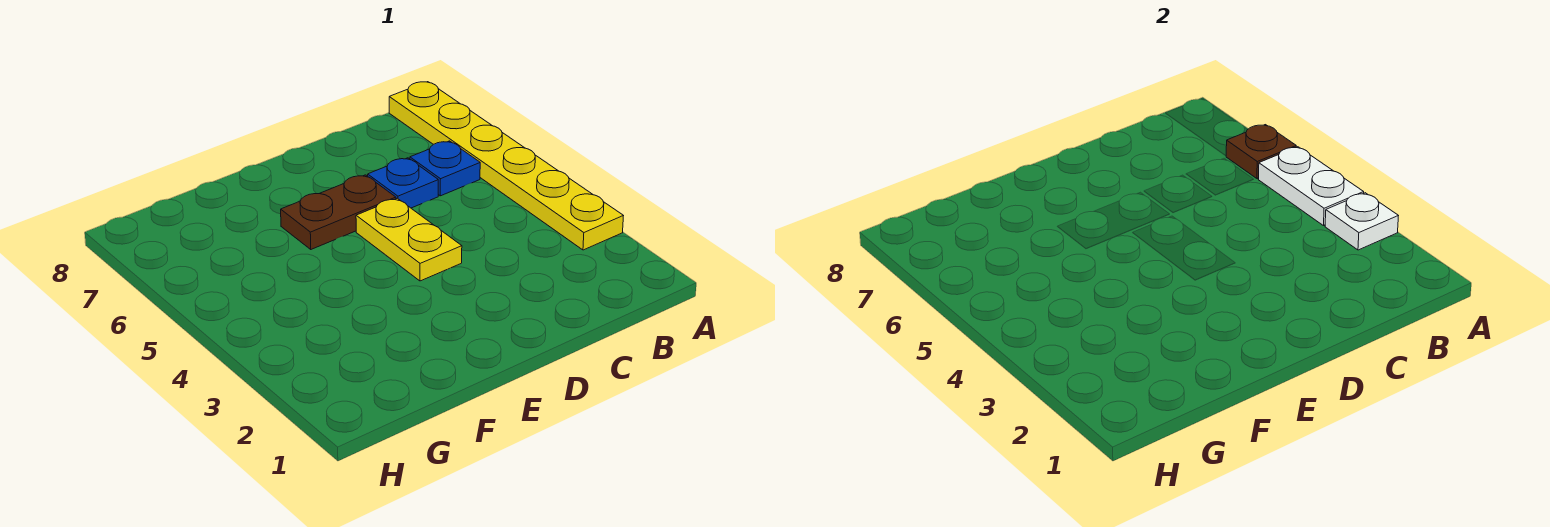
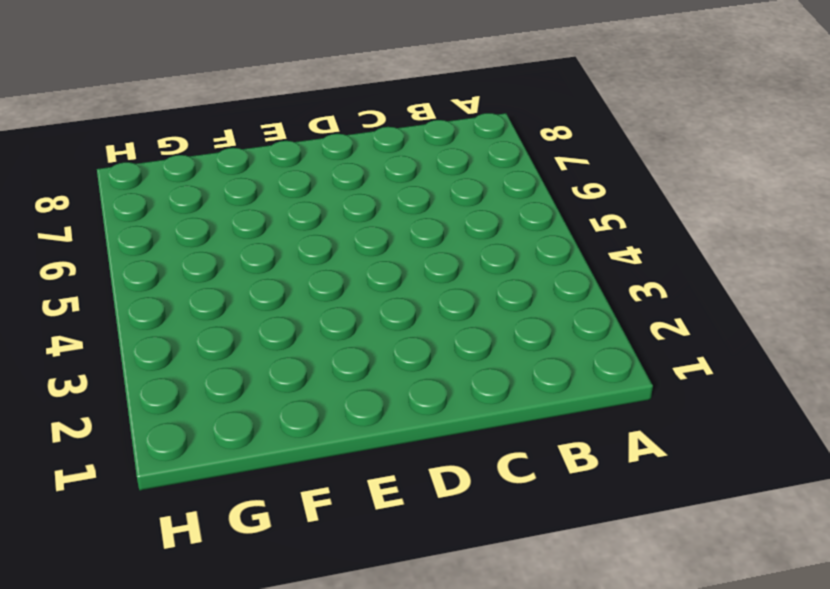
none -> yellow 1x6 plate [389,82,623,250]
none -> blue 1x1 plate [410,141,480,196]

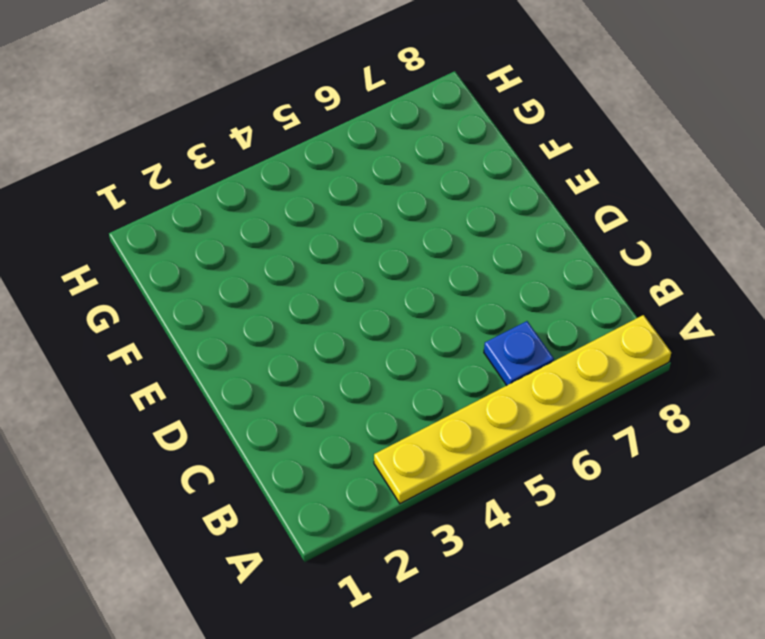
none -> blue 1x1 plate [368,158,438,208]
none -> yellow 1x2 plate [356,198,462,281]

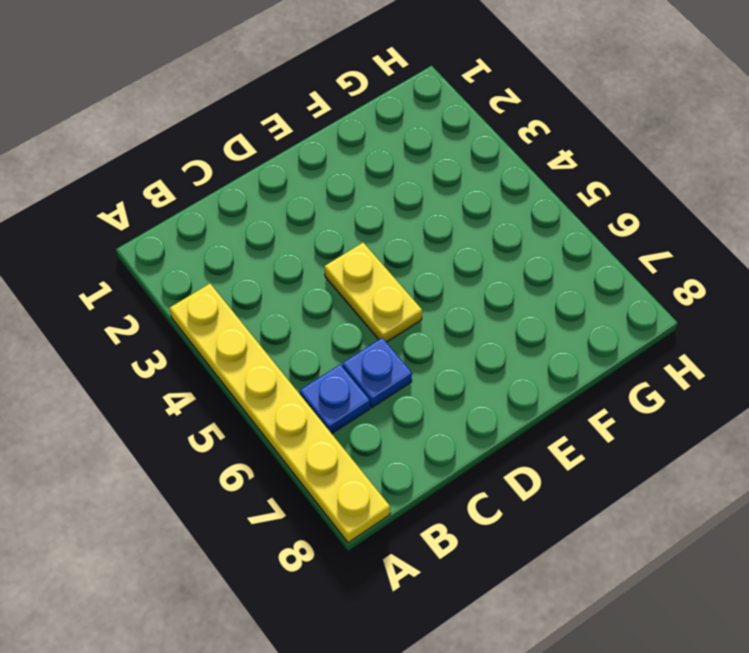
none -> brown 1x2 plate [281,175,396,249]
none -> white 1x1 plate [1325,193,1398,250]

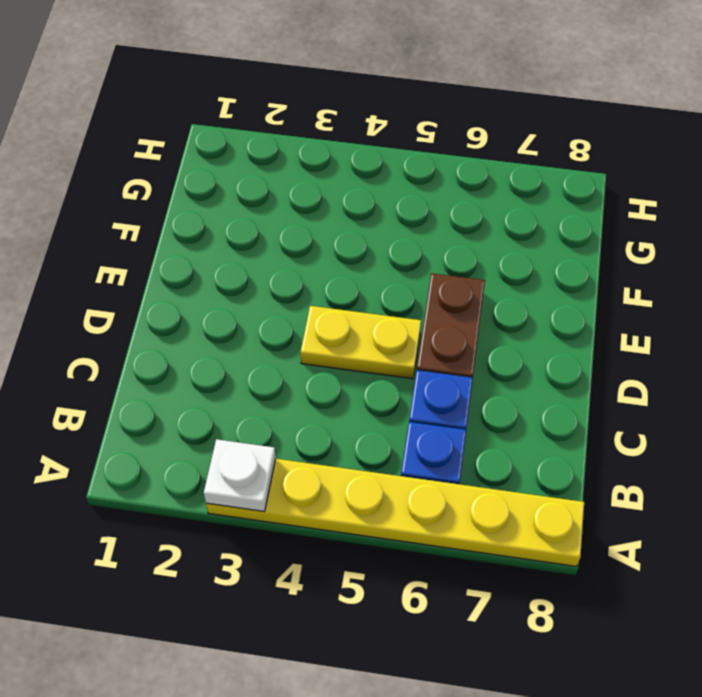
none -> white 1x2 plate [1258,147,1364,226]
none -> brown 1x1 plate [1226,125,1296,179]

